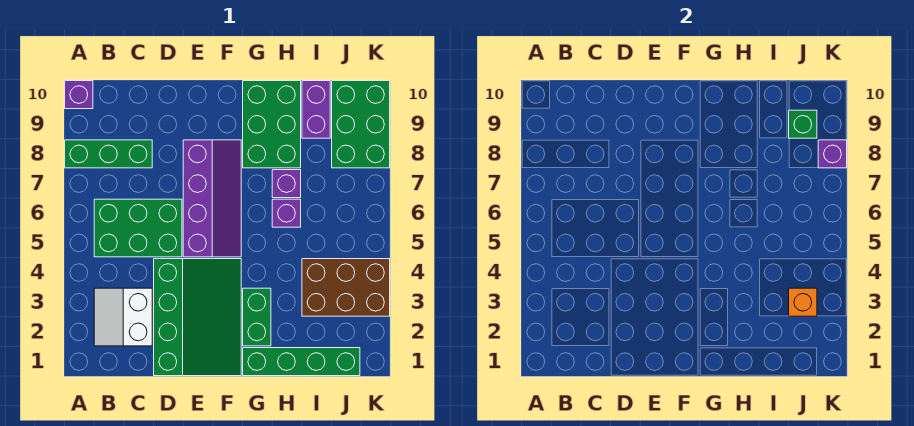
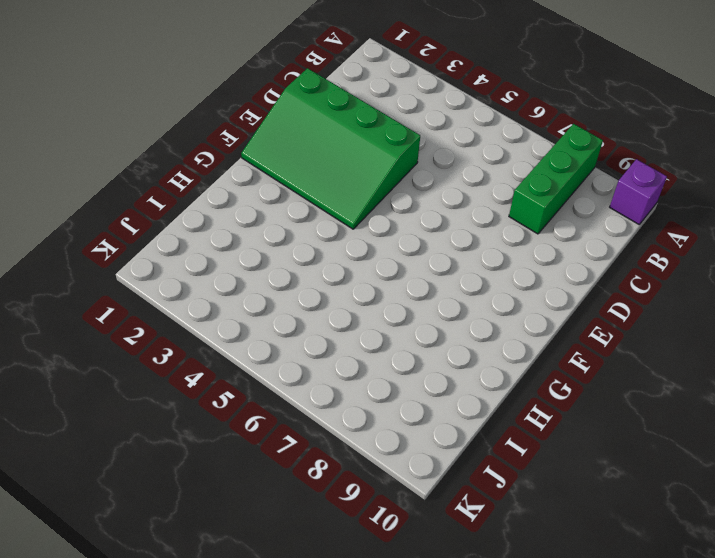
none -> white 2x2 slope [94,288,152,346]
none -> green 2x3 brick [94,199,182,257]
none -> purple 2x4 slope [183,140,241,257]

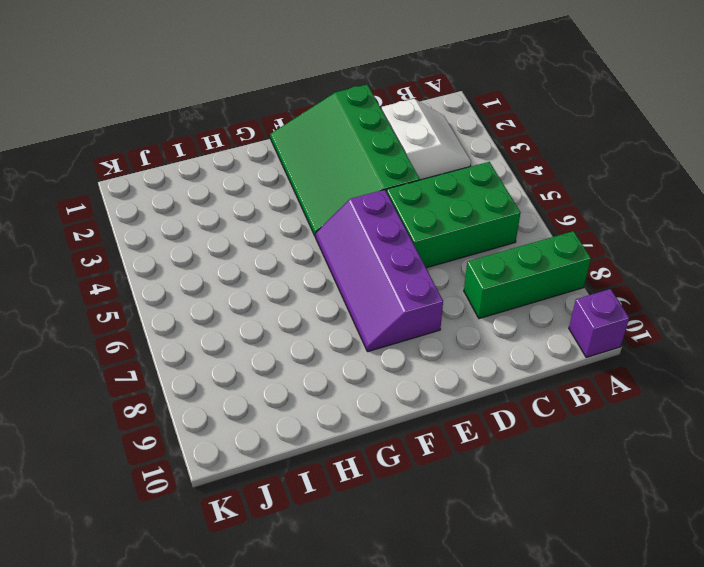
none -> green 1x4 brick [243,348,360,376]
none -> green 1x2 brick [243,288,271,346]
none -> green 2x3 brick [243,81,301,168]

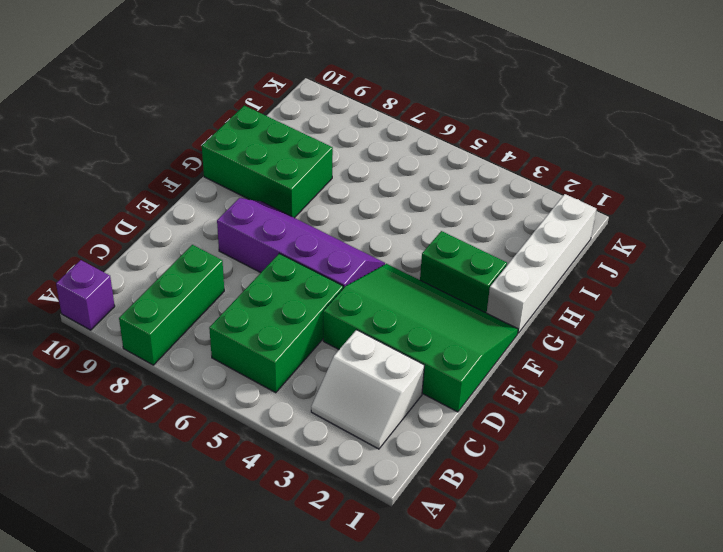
white 1x4 brick [487,194,596,333] -> green 1x4 brick [243,348,360,376]
none -> purple 1x1 brick [272,199,301,227]
none -> purple 1x1 brick [272,170,301,198]
none -> brown 2x3 brick [302,259,390,316]

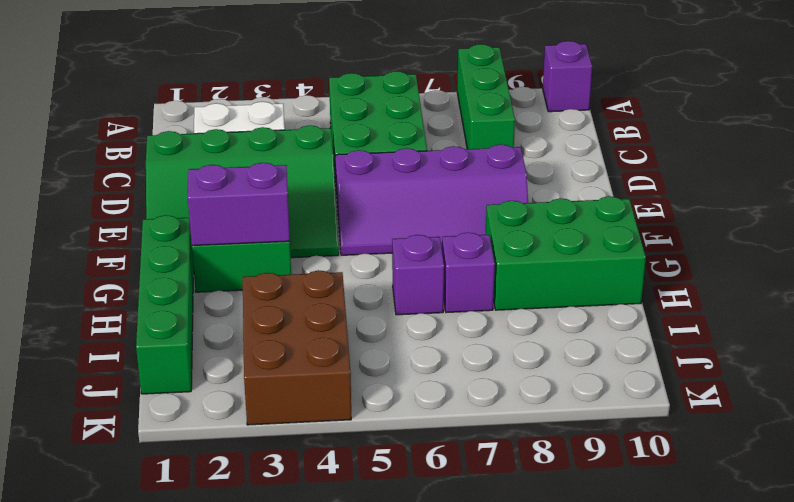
purple 1x2 brick [188,163,290,246] -> purple 1x2 brick moved to [302,81,330,138]
none -> green 2x3 brick [332,81,390,168]
none -> orange 1x1 brick [789,288,817,316]
none -> green 1x1 brick [789,110,817,138]

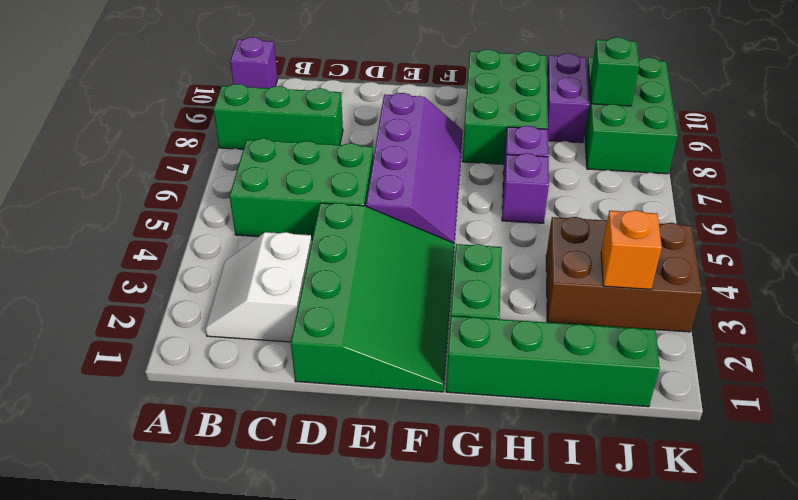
none -> purple 1x1 brick [818,140,847,168]

